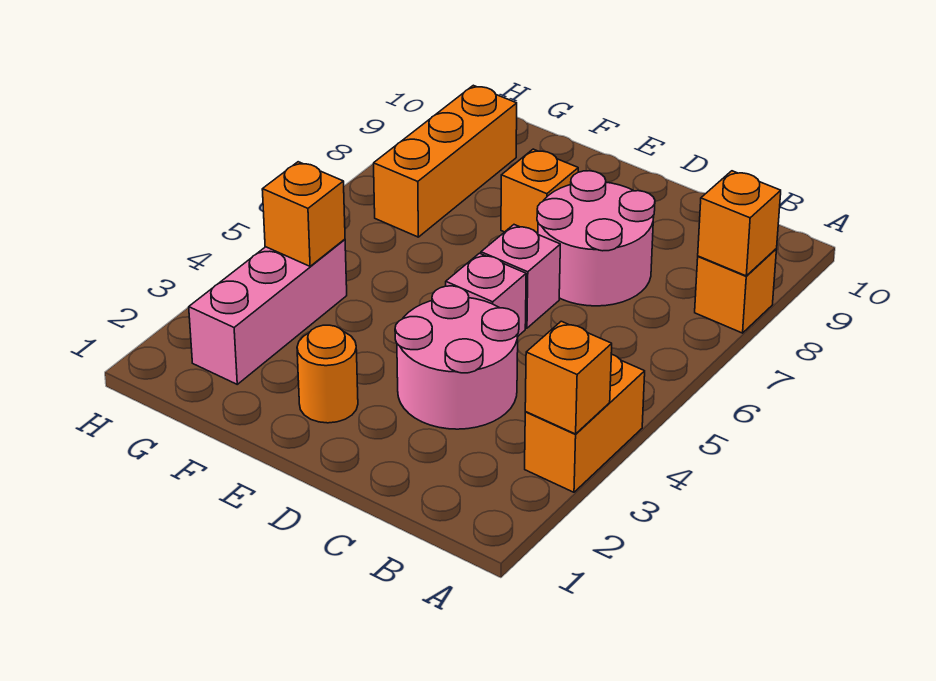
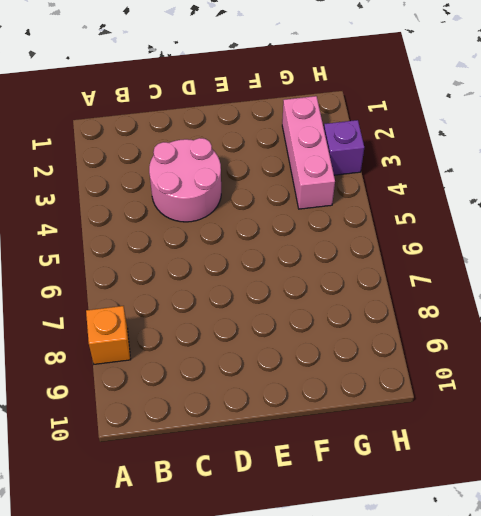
purple 1x1 brick [324,120,364,175] -> none
none -> orange 1x2 brick [525,354,645,492]
none -> pink 2x2 round brick [537,171,655,306]
none -> pink 1x1 brick [446,253,526,336]

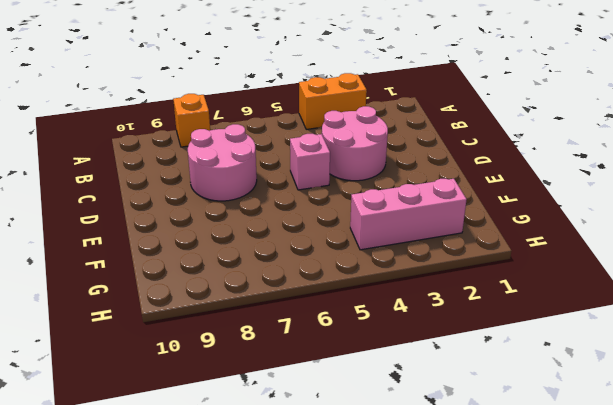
none -> pink 1x1 brick [481,225,560,328]
none -> orange 1x1 round brick [297,325,358,423]
none -> orange 1x1 brick [501,149,578,234]

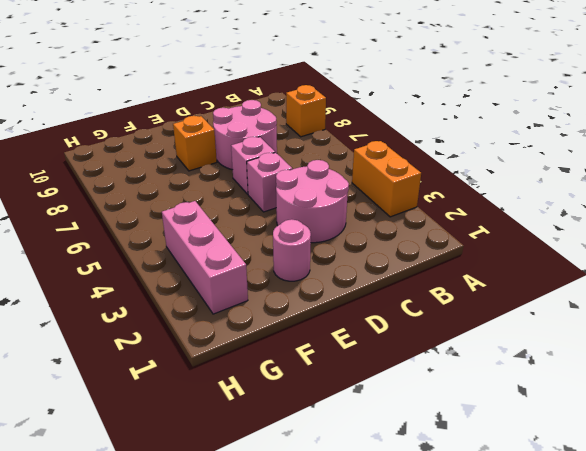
pink 1x1 round brick [273,219,311,281] -> orange 1x1 round brick [297,325,358,423]
none -> orange 1x3 brick [374,85,517,237]
none -> orange 1x1 brick [525,321,612,434]
none -> orange 1x1 brick [698,171,781,276]

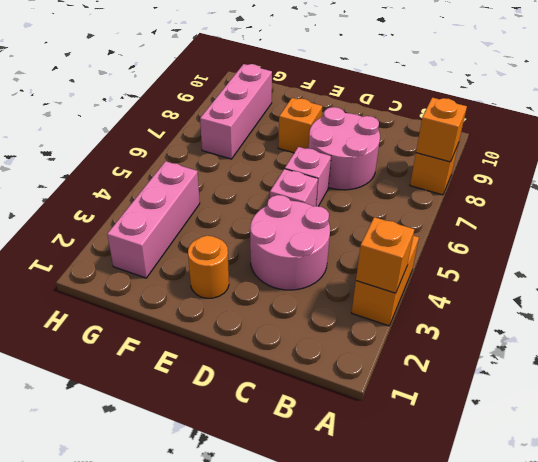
pink 1x3 brick [200,64,272,159] -> orange 1x3 brick [374,85,517,237]
none -> orange 1x1 brick [262,162,345,266]

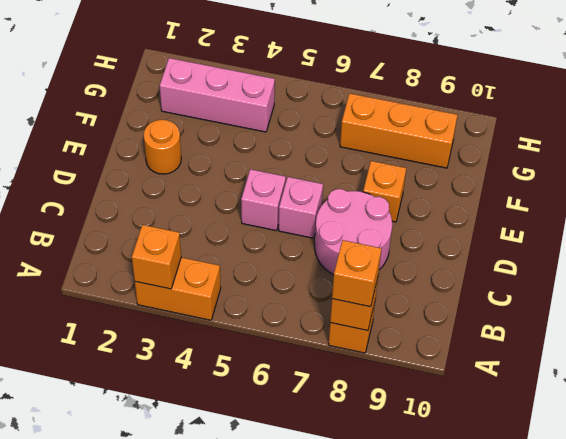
orange 1x1 brick [332,240,381,307] -> orange 1x1 brick moved to [262,162,345,266]
none -> pink 2x2 round brick [395,286,519,429]

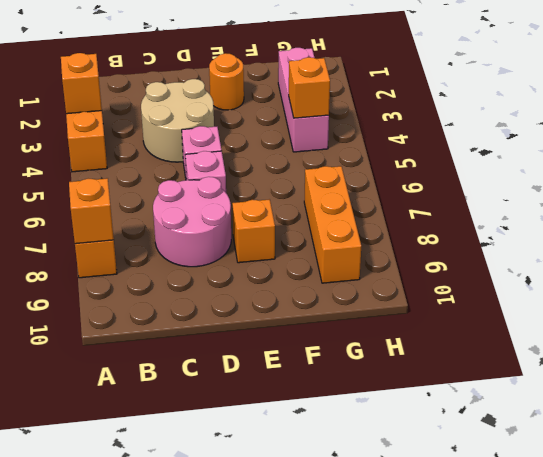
tan 2x2 round brick [141,79,214,162] -> pink 2x2 round brick [395,286,519,429]

